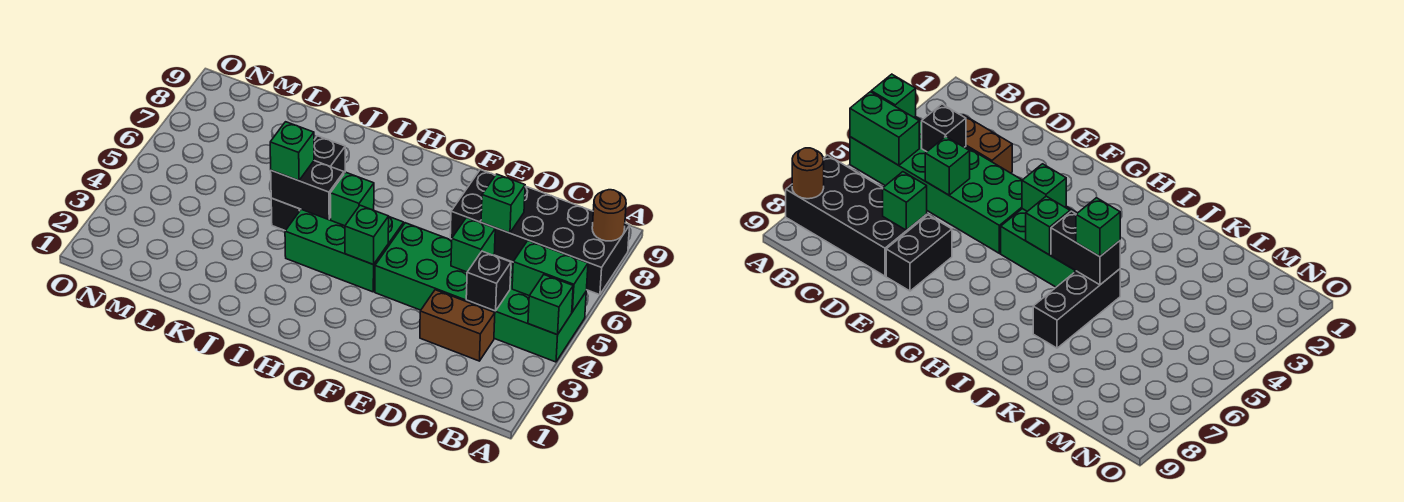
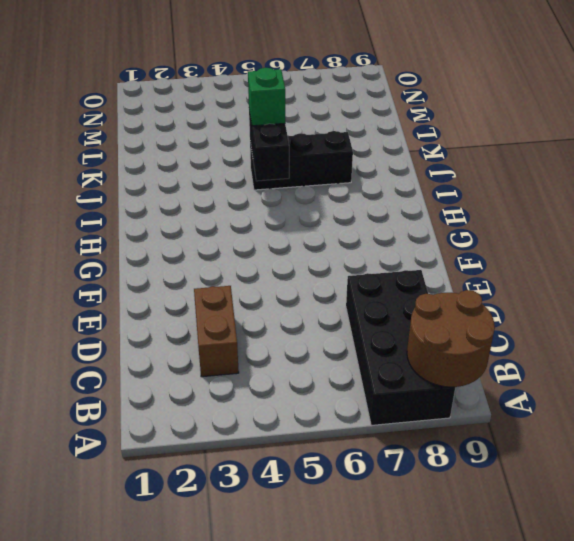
brown 2x2 round brick [407,290,495,387] -> brown 1x1 round brick [592,190,626,241]
none -> green 2x6 brick [375,223,586,362]
none -> black 1x2 brick [450,170,495,239]
none -> green 2x3 brick [285,209,404,292]

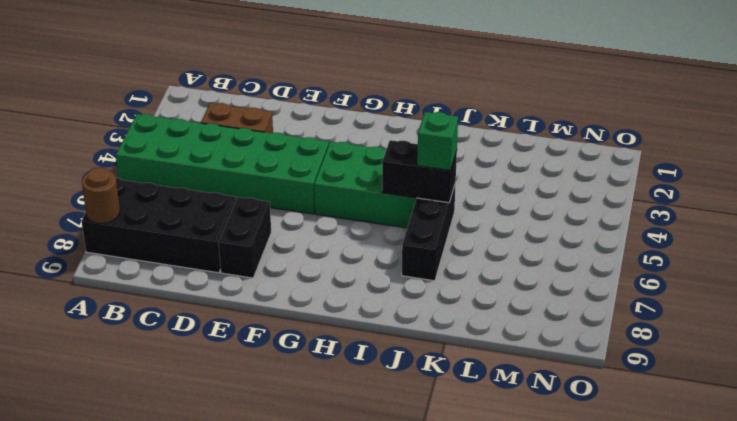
none -> green 1x1 brick [528,275,573,335]
none -> green 1x2 brick [512,241,588,312]
none -> black 1x1 brick [466,251,511,311]

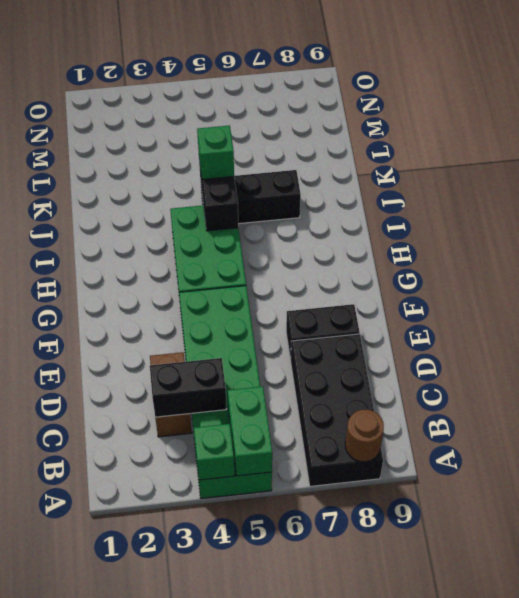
black 1x2 brick [150,358,226,417] -> black 1x1 brick [466,251,511,311]
none -> green 1x1 brick [451,218,495,272]
none -> green 1x1 brick [481,174,525,233]
none -> green 1x1 brick [345,205,389,265]

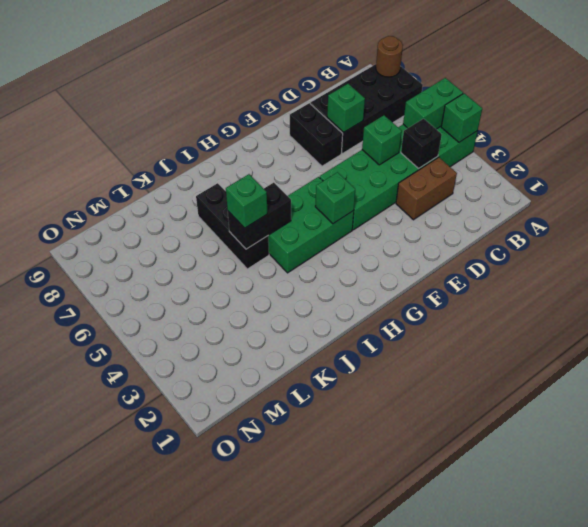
none -> green 1x1 brick [330,172,374,226]

